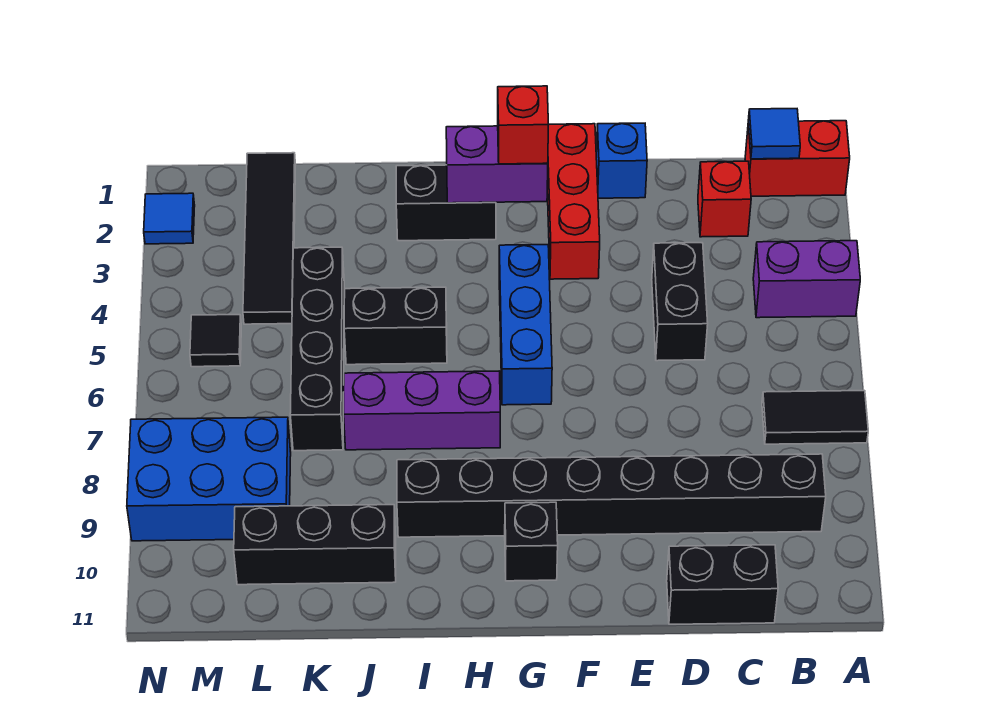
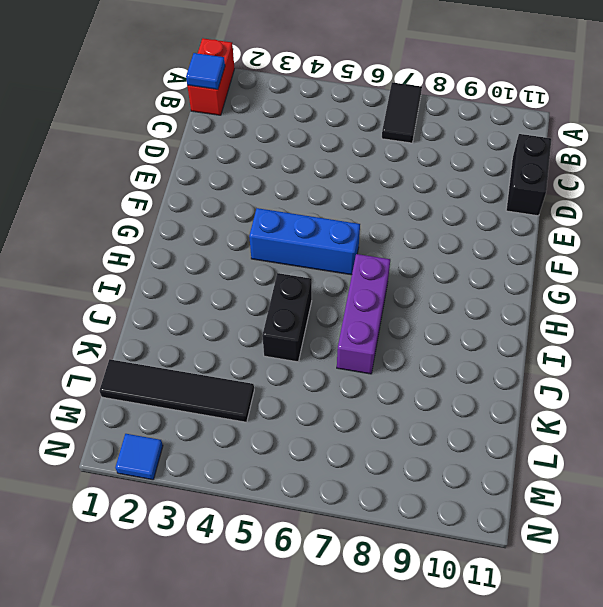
none -> purple 1x2 brick [753,241,860,318]
none -> black 1x8 brick [397,454,826,537]
none -> red 1x1 brick [698,161,751,237]

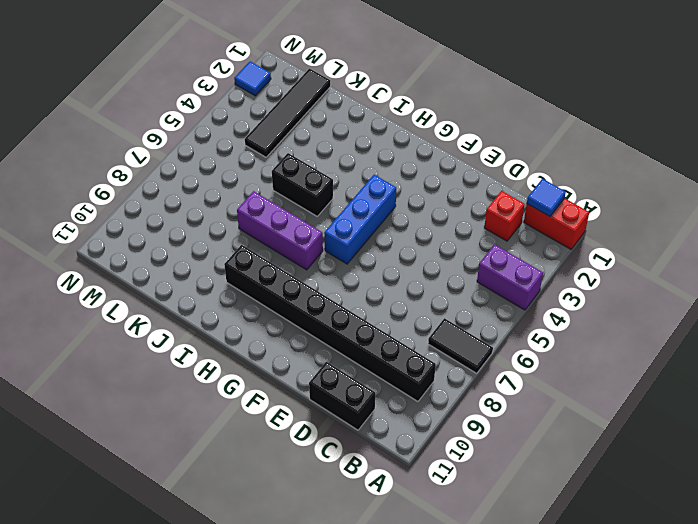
none -> black 1x2 brick [652,243,708,361]
none -> blue 1x1 brick [596,123,647,198]
none -> red 1x3 brick [547,124,600,279]

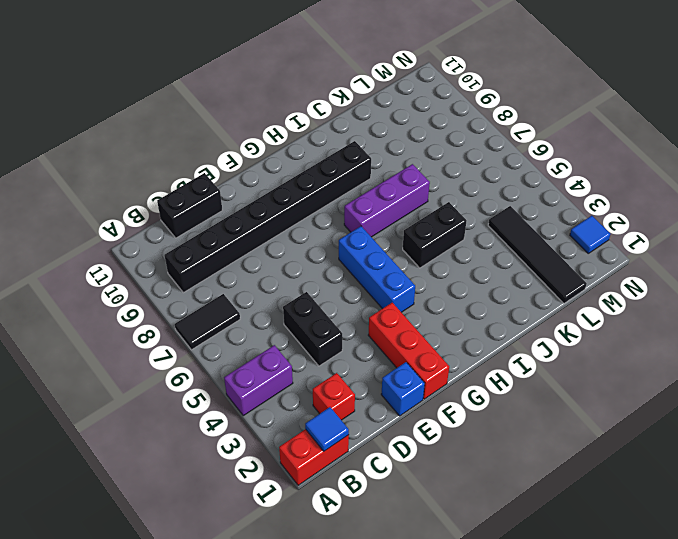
none -> black 1x1 brick [505,502,558,581]
none -> black 1x2 brick [396,165,496,241]
none -> black 1x3 brick [234,505,396,585]

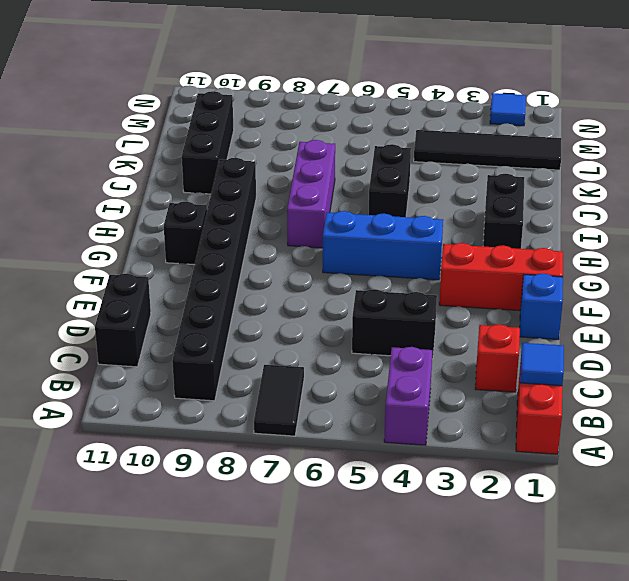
none -> black 1x4 brick [290,247,344,451]
none -> blue 2x3 brick [127,417,291,541]
none -> black 1x1 tile [190,315,241,367]

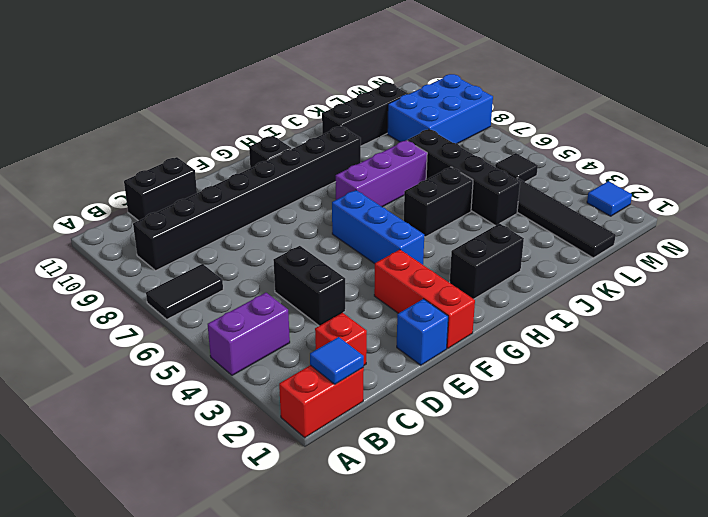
none -> purple 1x2 brick [446,126,548,203]
none -> red 1x1 brick [498,86,549,164]

